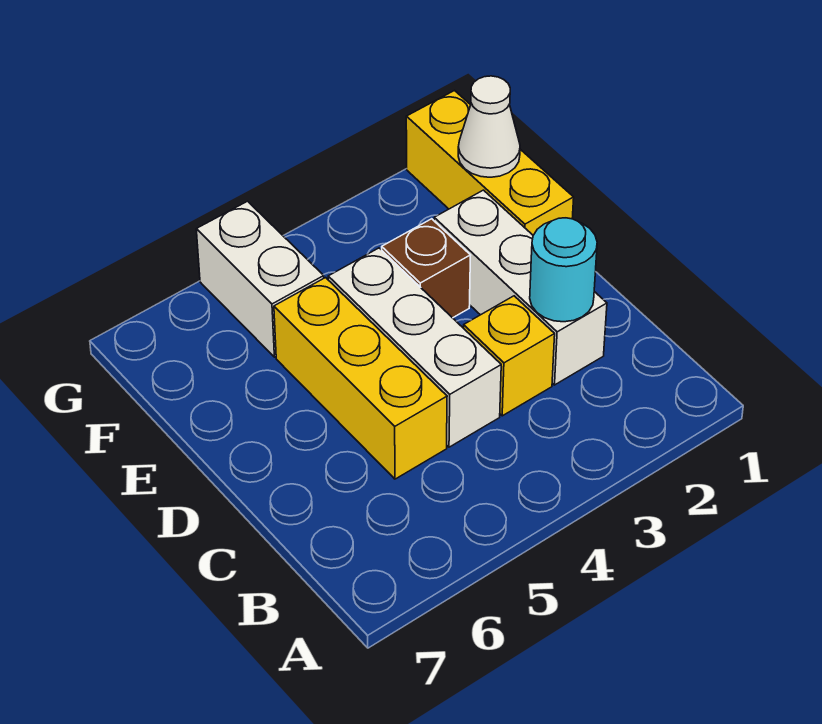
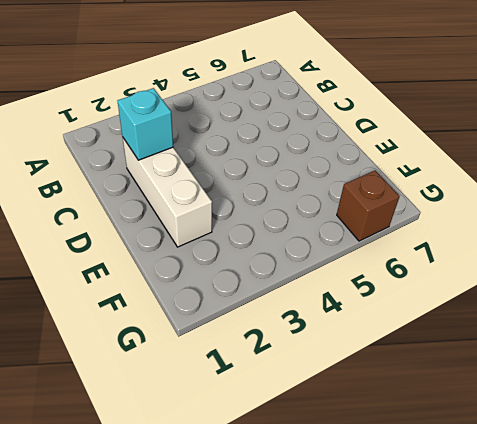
cyan 1x1 brick [118,88,173,160] -> cyan 1x1 round brick [530,218,597,322]
brown 1x1 brick [337,171,400,241] -> brown 1x1 brick moved to [382,219,471,318]
none -> yellow 1x1 brick [464,296,555,416]
none -> white 1x3 brick [328,248,501,447]

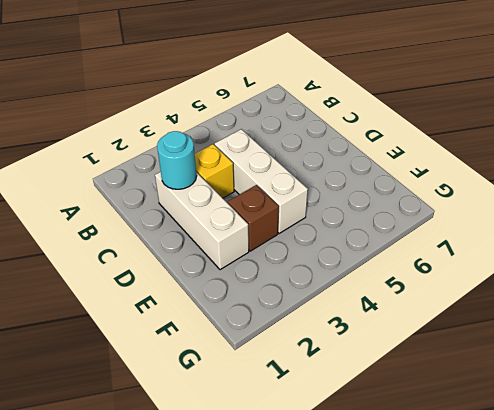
none -> yellow 1x3 brick [274,278,447,479]
none -> yellow 1x3 brick [406,91,574,235]

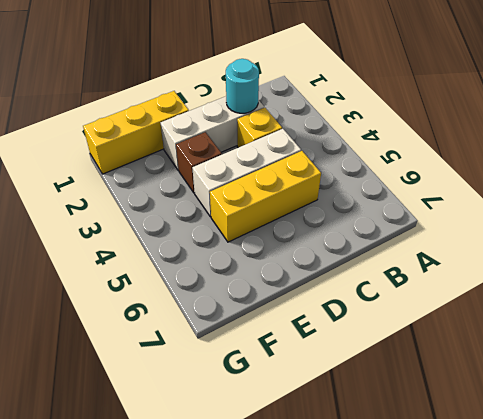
none -> white 1x2 brick [196,201,324,357]
none -> white 1x1 cone [458,76,520,177]

